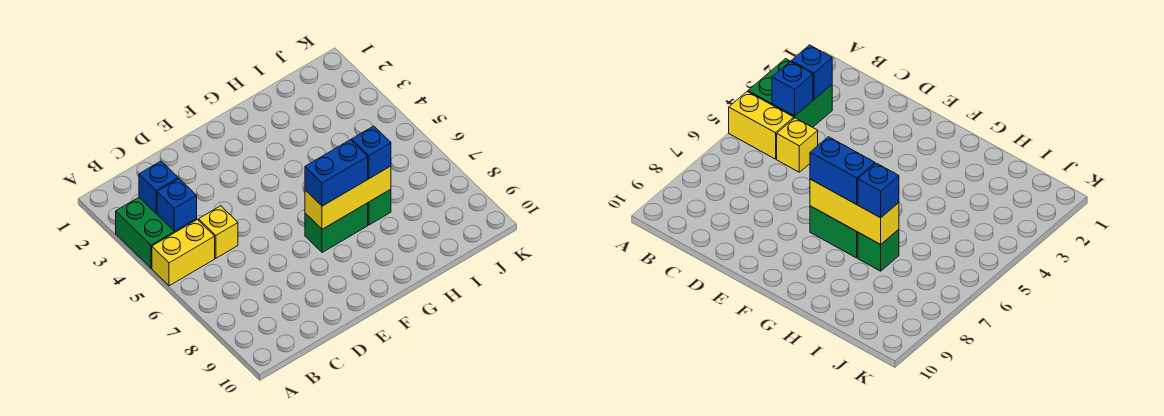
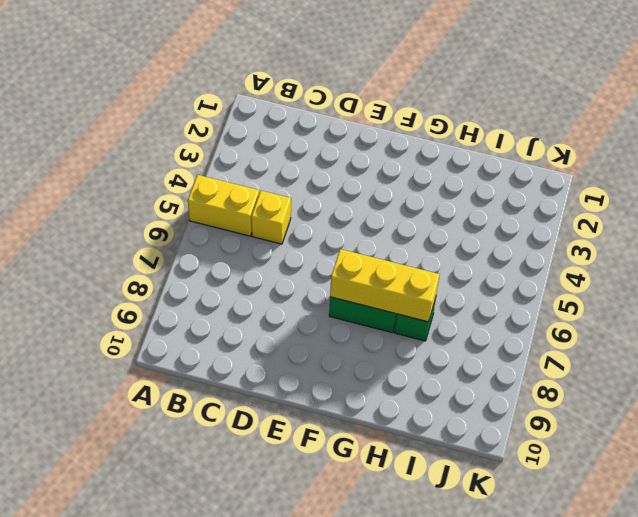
none -> green 2x2 brick [116,197,197,268]
none -> blue 1x1 brick [139,161,178,213]

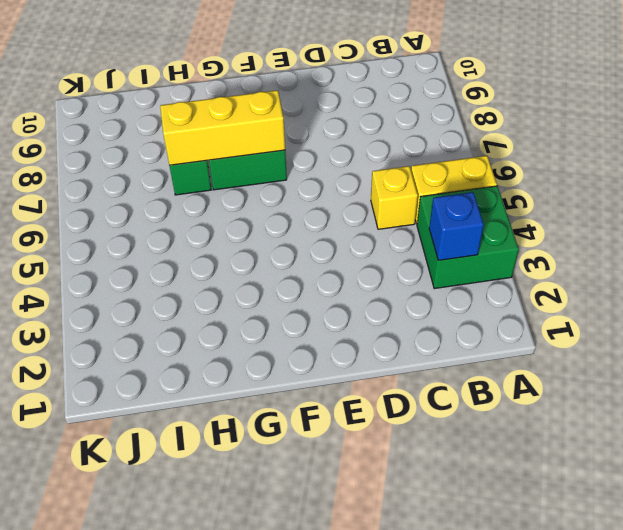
none -> blue 1x1 brick [157,179,197,231]
none -> blue 1x2 brick [305,140,368,206]

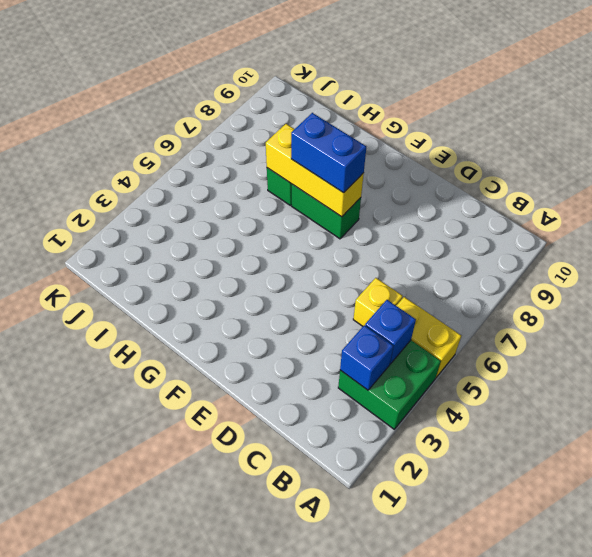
none -> blue 1x1 brick [352,126,391,178]

